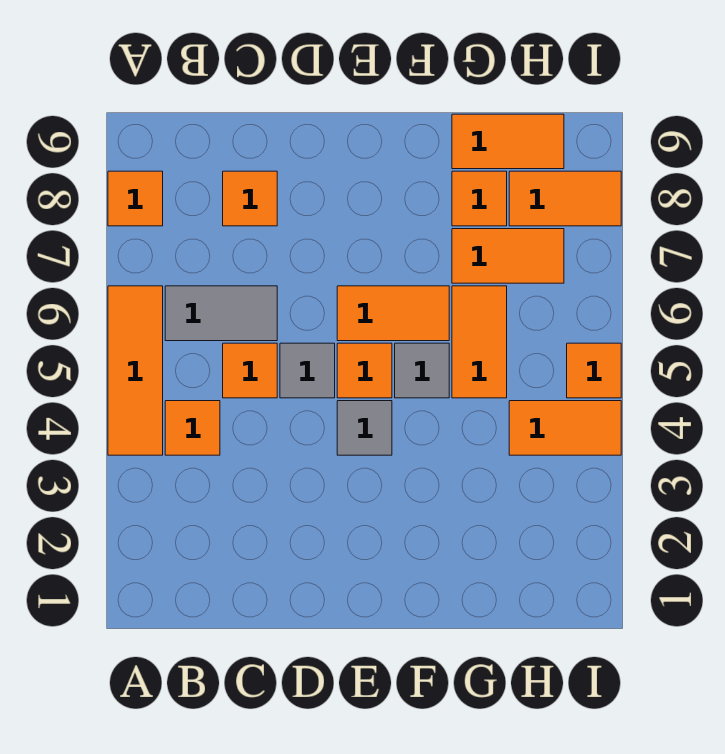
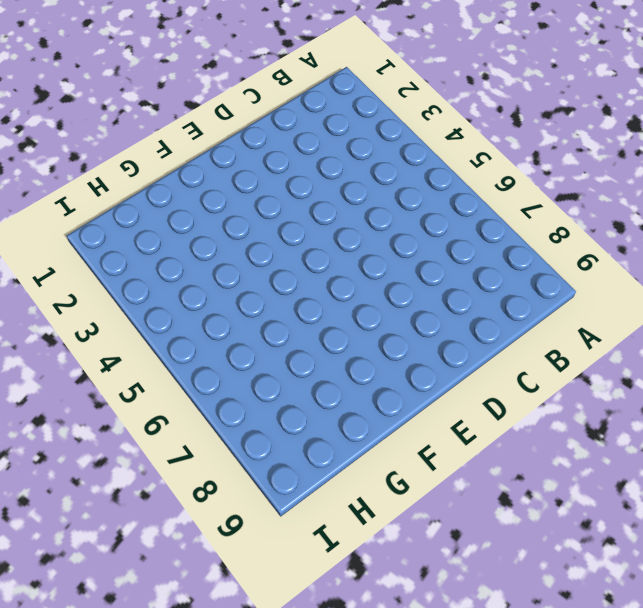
none -> orange 1x3 tile [108,286,163,455]
none -> orange 1x1 tile [108,171,163,226]
none -> orange 1x1 tile [165,401,220,455]

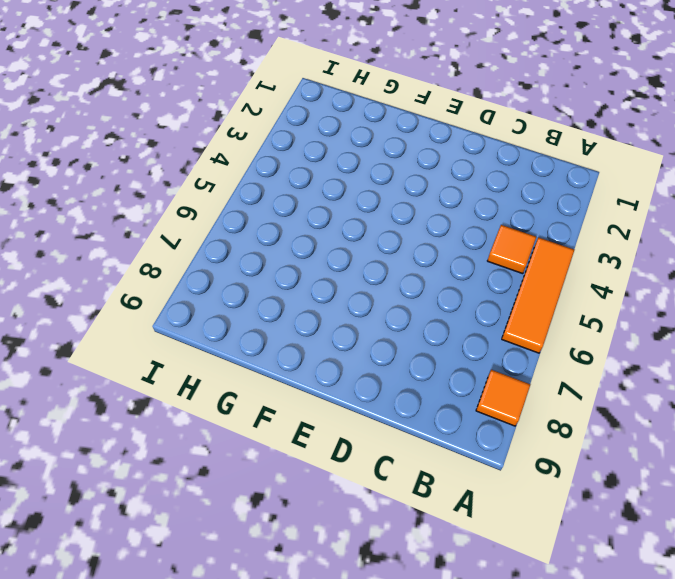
none -> grey 1x2 tile [165,286,277,341]
none -> orange 1x1 tile [223,343,277,398]
none -> orange 1x1 tile [223,171,277,226]

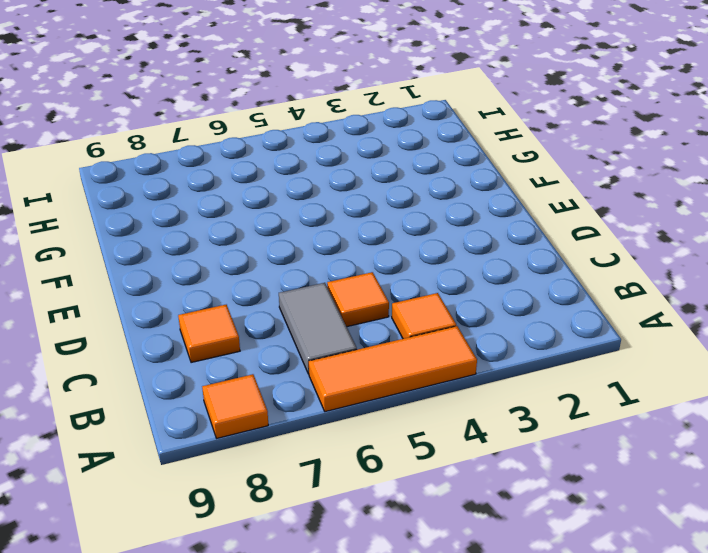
none -> grey 1x1 tile [280,343,335,398]
none -> grey 1x1 tile [337,401,392,455]
none -> orange 1x1 tile [337,343,392,398]

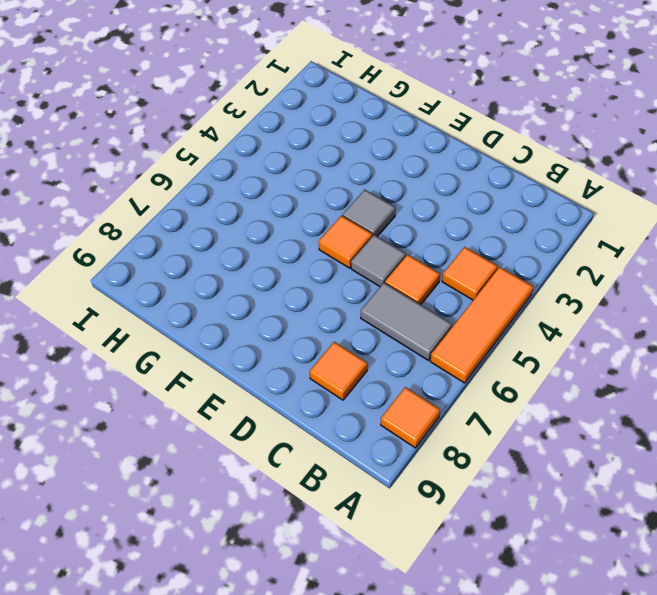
none -> orange 1x2 tile [337,286,449,341]
none -> grey 1x1 tile [395,343,449,398]
none -> orange 1x2 tile [452,286,507,398]

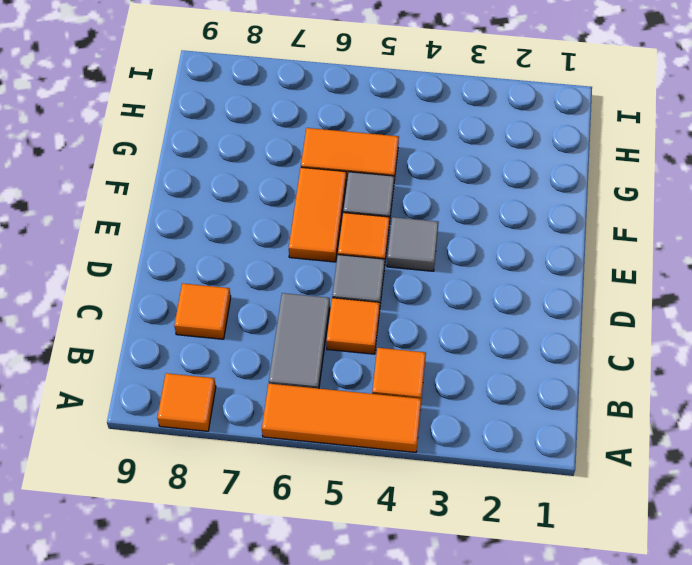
none -> orange 1x2 tile [452,229,564,283]
none -> orange 1x1 tile [452,171,507,226]
none -> orange 1x2 tile [452,114,564,169]

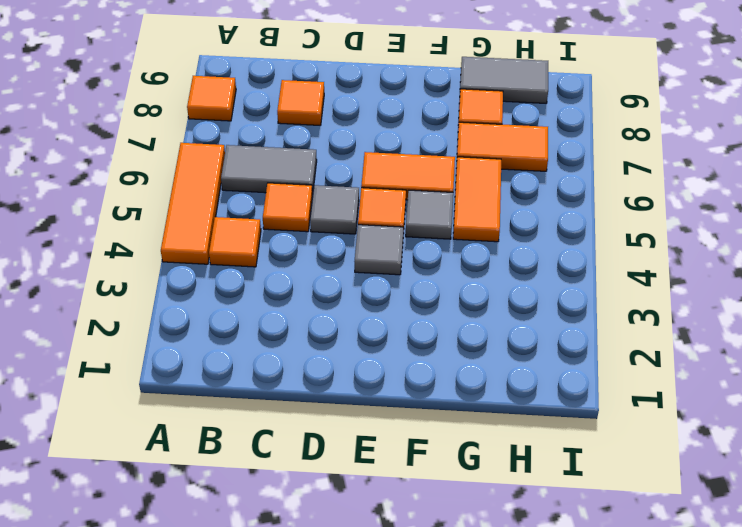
grey 1x2 tile [460,57,548,103] -> orange 1x2 tile [452,114,564,169]
none -> orange 1x2 tile [509,401,621,455]
none -> orange 1x2 tile [509,171,621,226]
none -> orange 1x1 tile [567,343,621,398]

